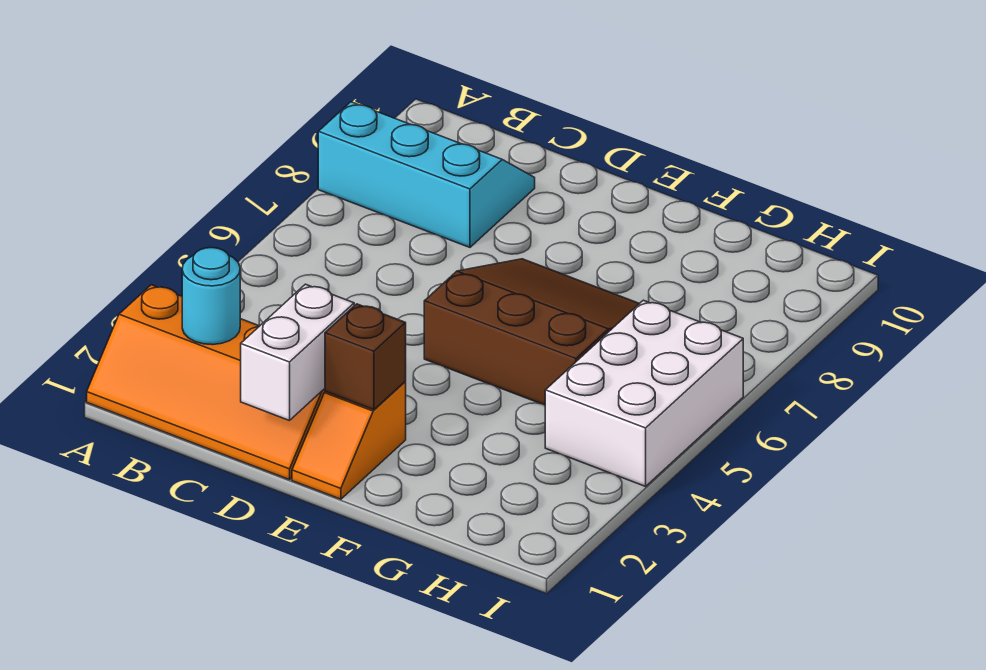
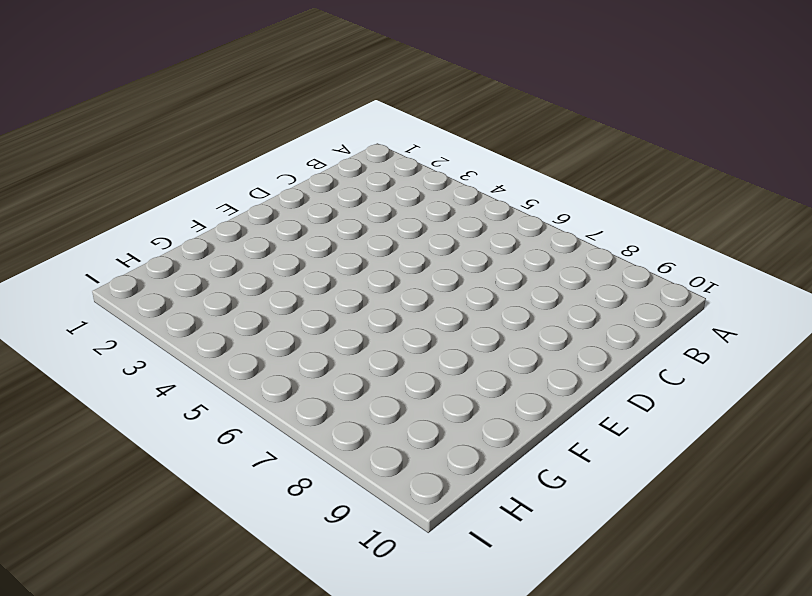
none -> orange 2x4 slope [87,285,325,480]
none -> cyan 2x3 slope [318,102,535,247]

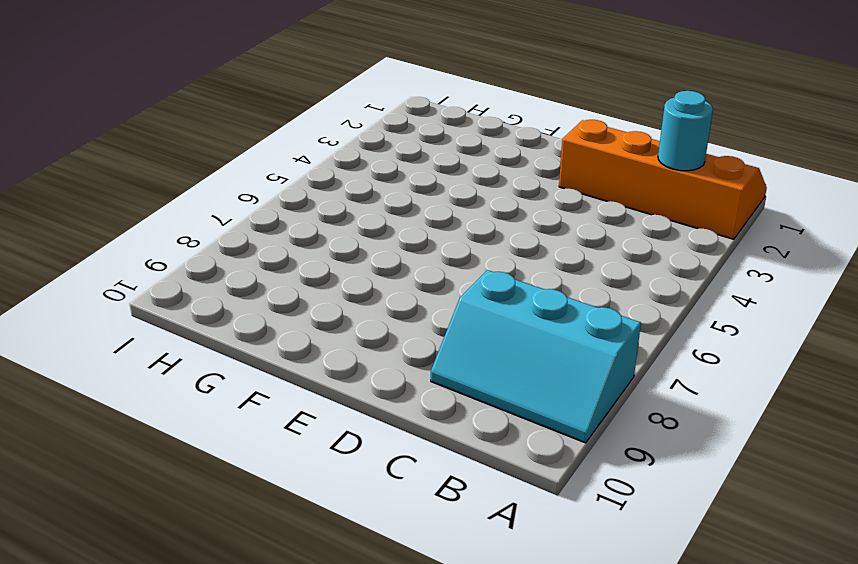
none -> orange 1x2 slope [292,382,406,499]
none -> brown 3x3 slope [424,259,639,405]

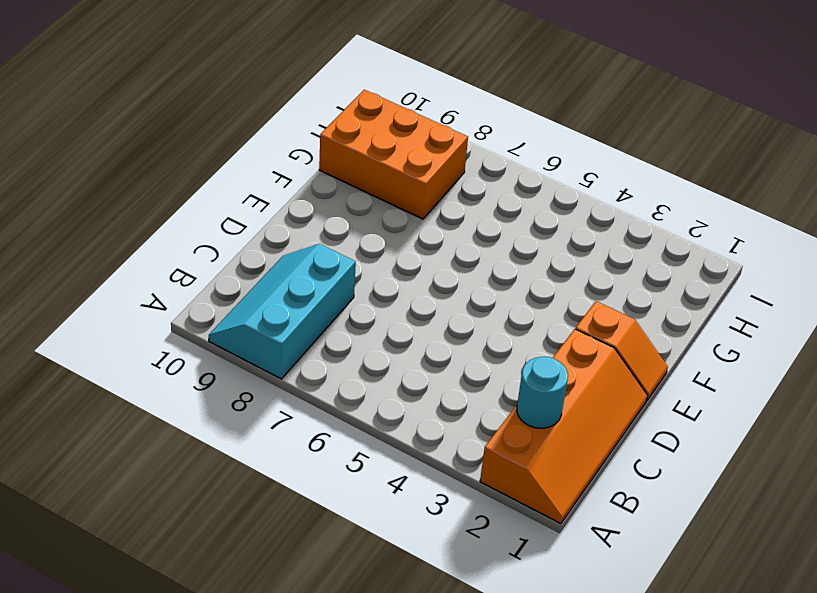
orange 2x3 brick [319,90,468,219] -> none
none -> brown 3x3 slope [424,259,639,405]
none -> white 2x3 brick [545,300,743,486]

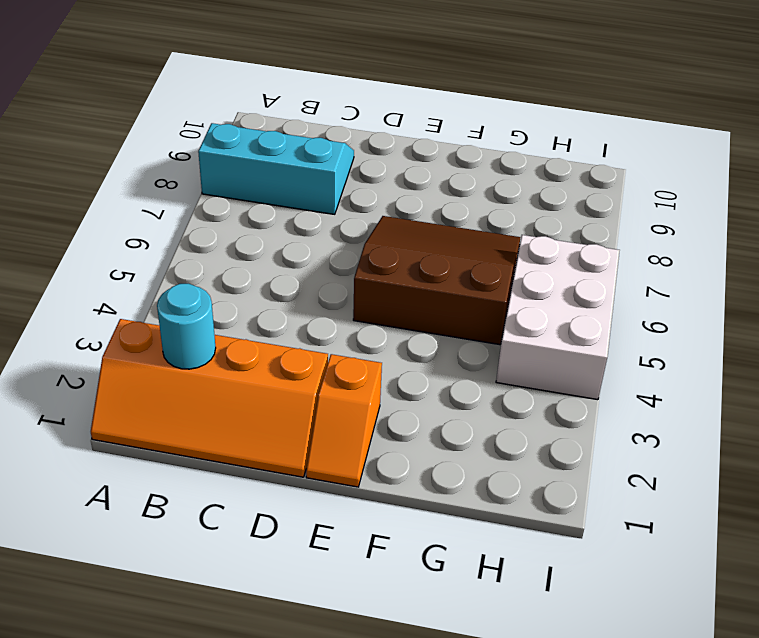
none -> white 1x2 brick [241,284,354,421]
none -> brown 1x1 brick [325,304,406,410]

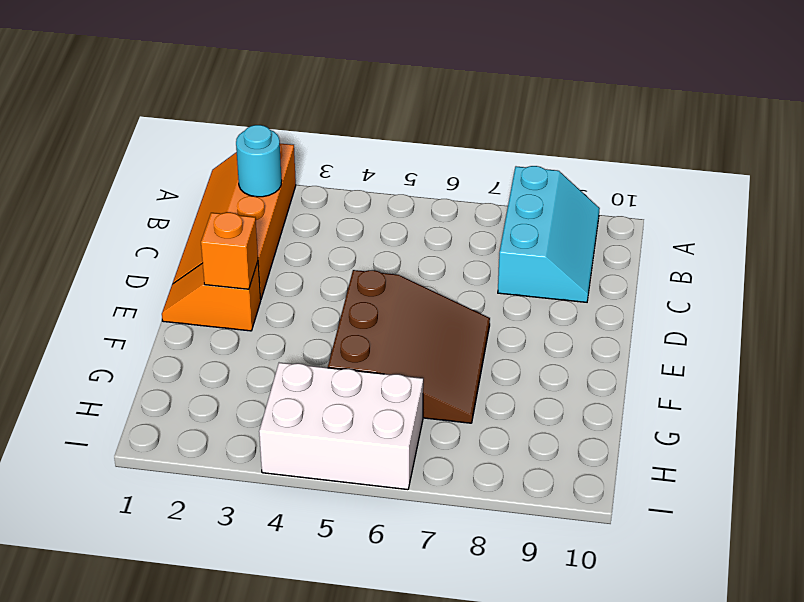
orange 1x1 brick [201,212,258,289] -> brown 1x1 brick [325,304,406,410]
none -> white 1x2 brick [241,284,354,421]

